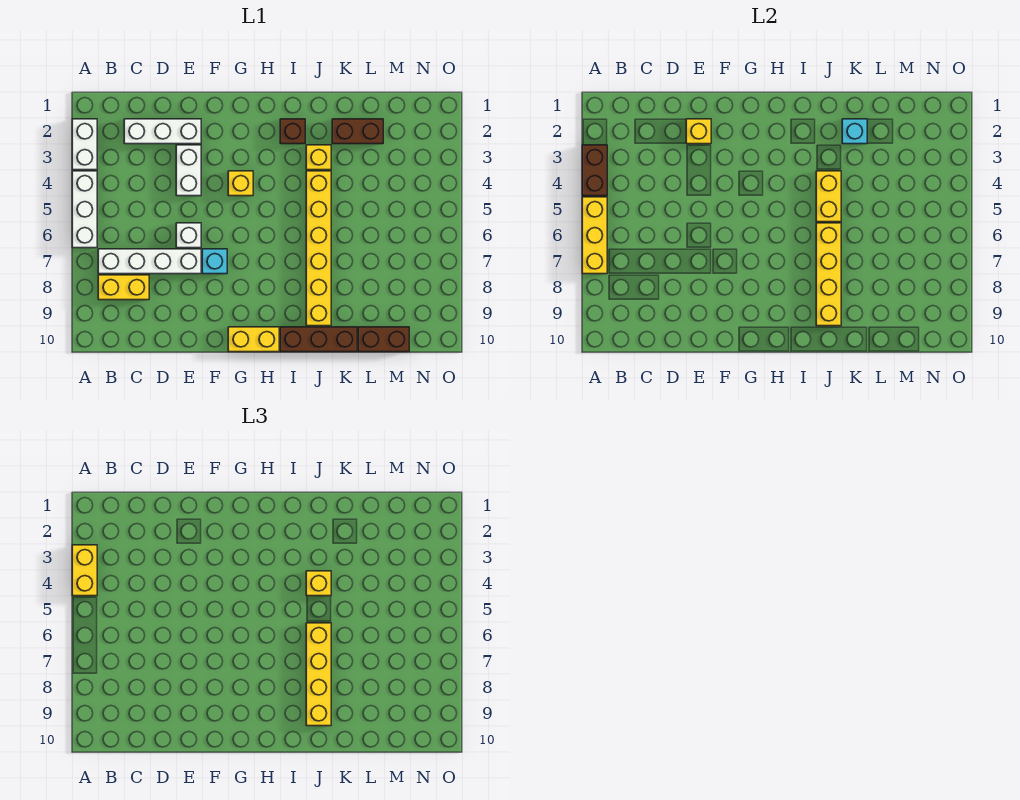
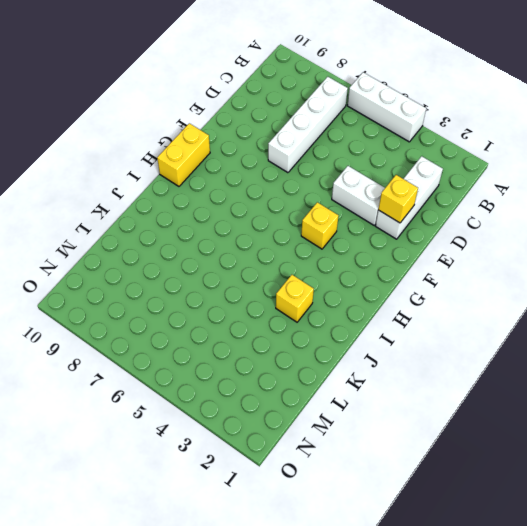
none -> white 1x2 brick [72,119,97,170]
none -> yellow 1x2 brick [98,275,149,300]
none -> white 1x1 brick [176,223,201,248]

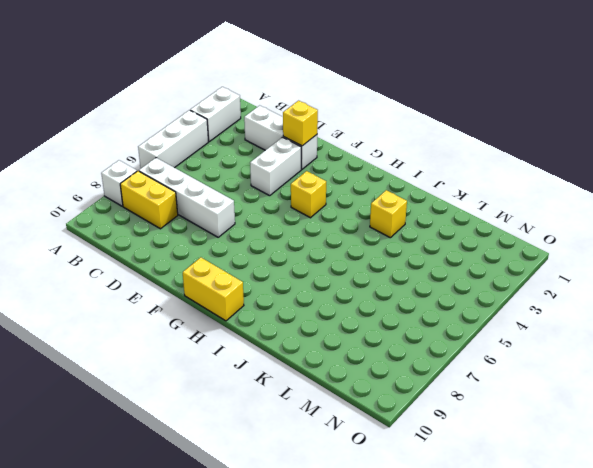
white 1x1 brick [101,160,137,206] -> white 1x1 brick moved to [176,223,201,248]
none -> cyan 1x1 brick [202,249,227,274]
none -> brown 1x1 brick [280,119,305,144]
none -> brown 1x3 brick [280,327,357,352]

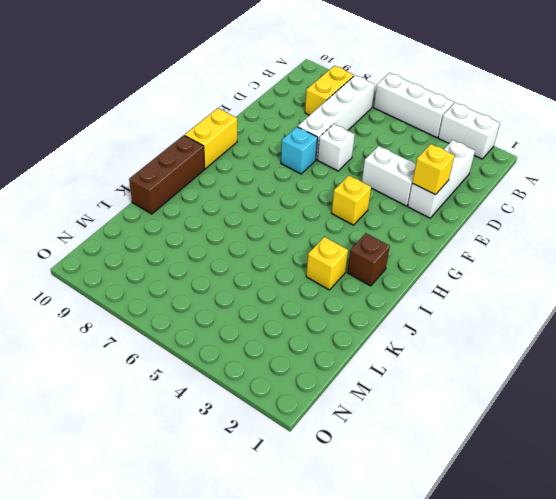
none -> yellow 1x6 brick [306,171,331,326]
none -> brown 1x2 brick [332,119,383,144]
none -> brown 1x2 brick [358,327,409,352]

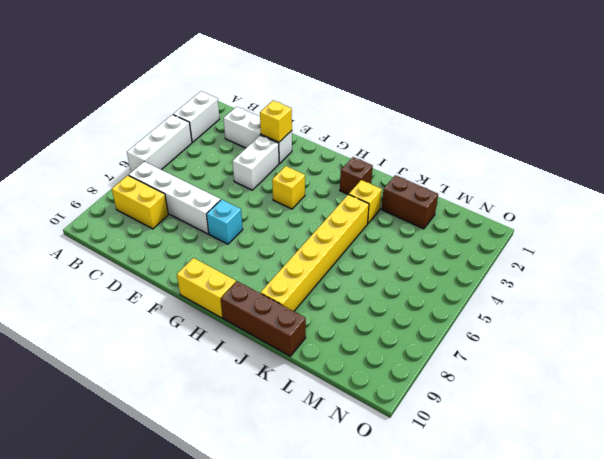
none -> white 1x1 brick [176,223,201,248]
none -> brown 1x2 brick [358,327,409,352]
none -> brown 1x2 brick [582,145,607,196]

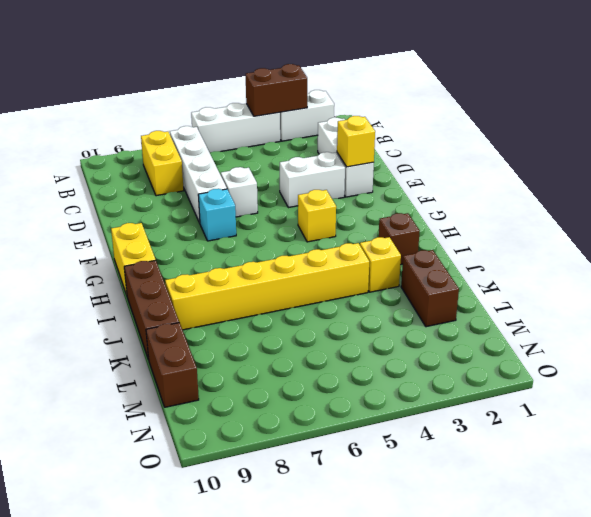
none -> yellow 1x3 brick [582,197,607,274]
none -> yellow 1x2 brick [816,171,841,222]
none -> yellow 1x4 brick [816,223,841,326]

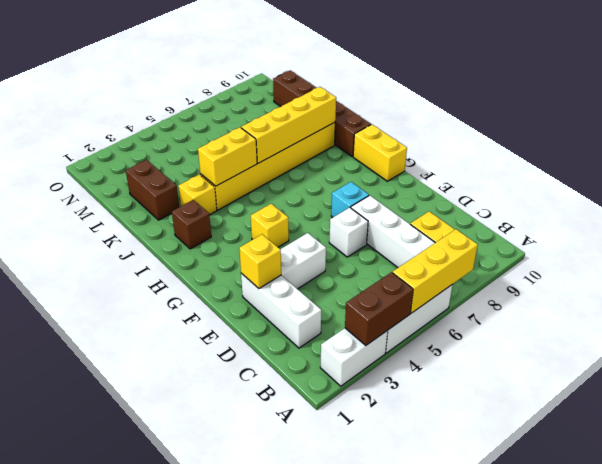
none -> cyan 1x1 brick [842,119,867,144]
none -> yellow 1x2 brick [72,545,97,596]
none -> yellow 1x1 brick [306,571,331,596]

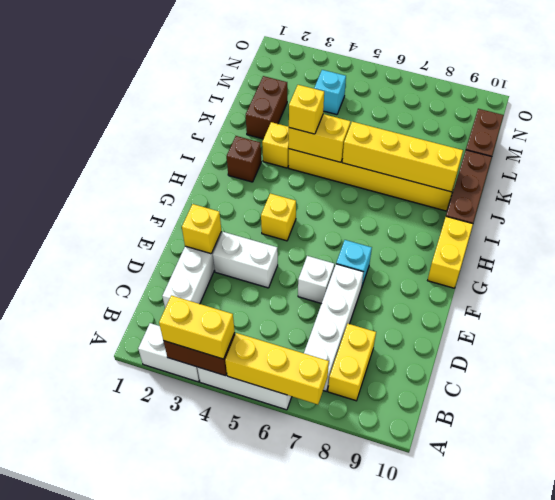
cyan 1x1 brick [314,70,346,115] -> cyan 1x1 brick moved to [842,119,867,144]
none -> yellow 1x4 brick [306,623,331,726]

